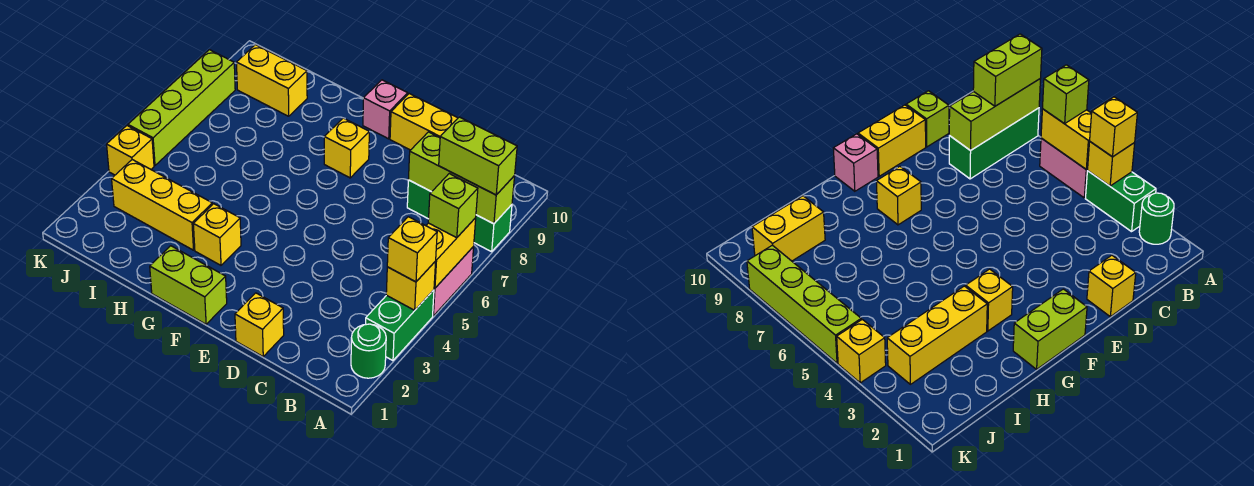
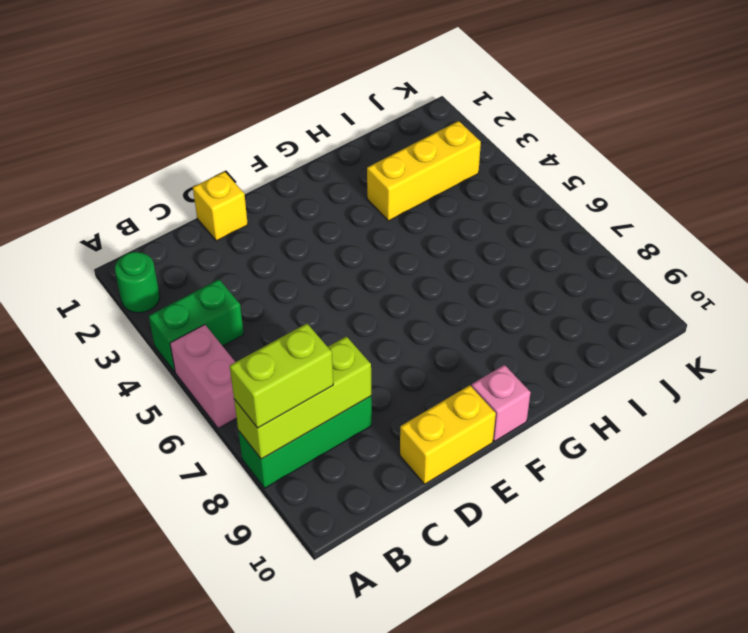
green 1x2 brick [149,279,244,372] -> green 1x2 brick turned to [366,290,434,361]
none -> lime 1x1 brick [906,91,949,147]
none -> lime 1x2 brick [150,246,227,324]
none -> yellow 1x1 brick [324,118,369,178]

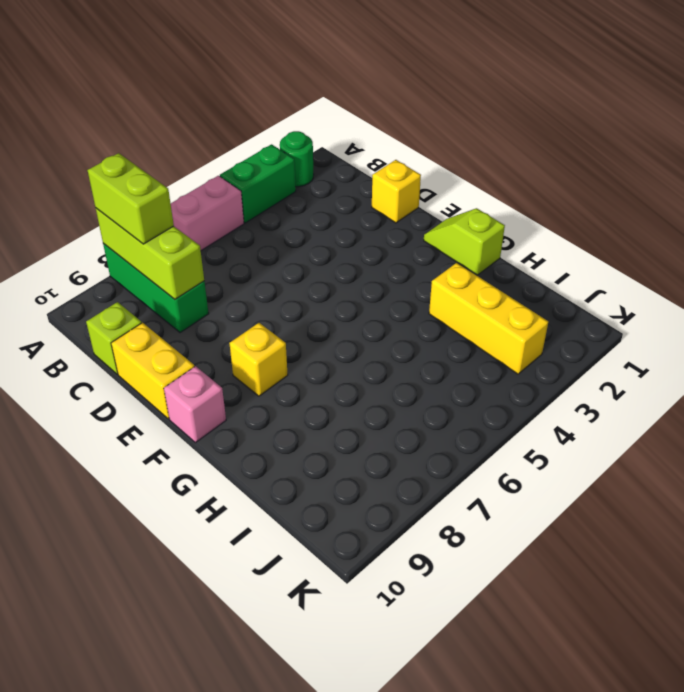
lime 1x2 slope [424,208,505,275] -> lime 1x2 brick [150,246,227,324]
none -> yellow 1x1 brick [193,204,241,265]
none -> yellow 1x2 brick [237,45,307,116]
none -> yellow 1x1 brick [107,126,154,175]

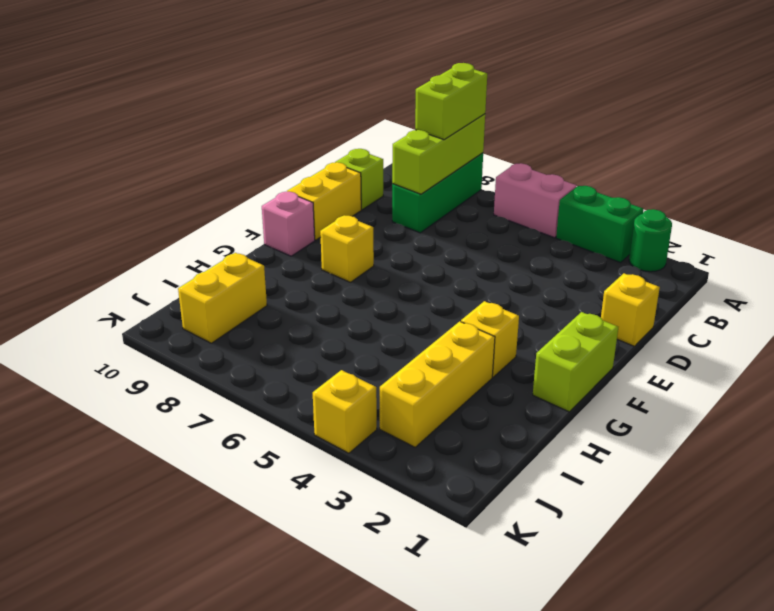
none -> lime 1x4 brick [128,50,235,165]
none -> yellow 1x1 brick [386,261,436,310]
none -> yellow 1x2 brick [426,218,476,288]

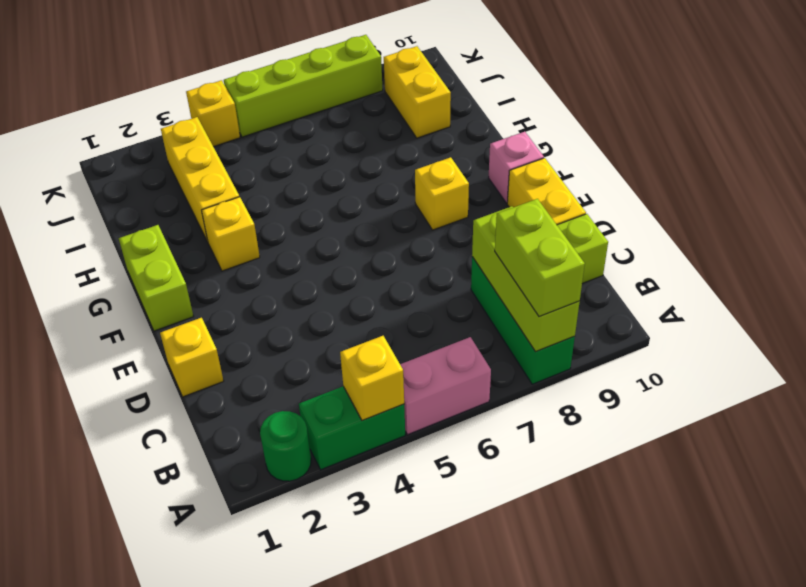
none -> yellow 1x2 brick [426,218,476,288]
none -> yellow 1x1 brick [387,217,437,282]
none -> lime 1x1 brick [428,174,478,238]

